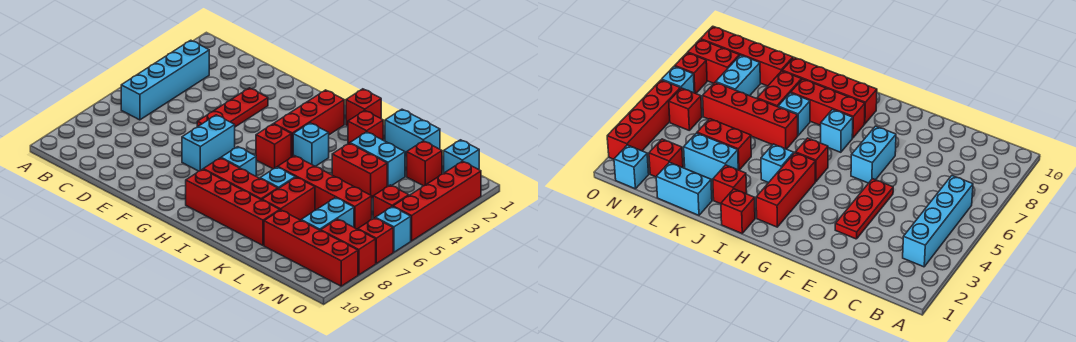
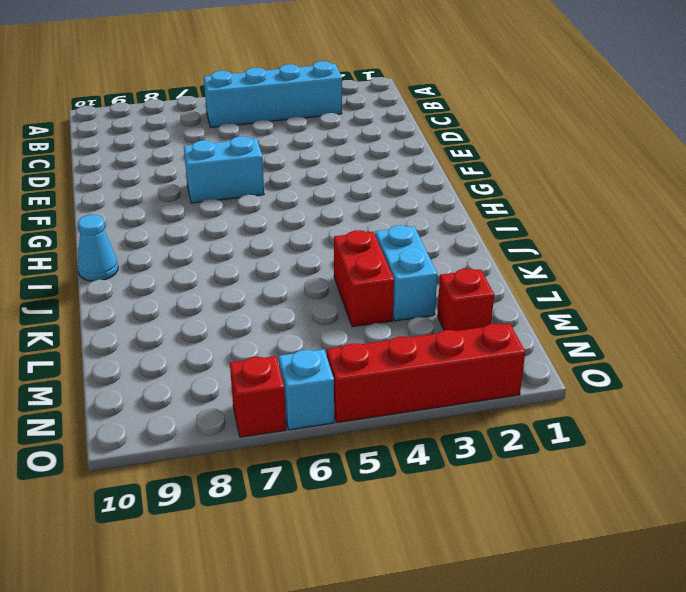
cyan 1x1 cone [77,215,118,281] -> none
none -> red 1x3 plate [197,88,268,127]
none -> red 1x3 brick [274,90,344,157]
none -> red 1x1 brick [256,124,291,169]

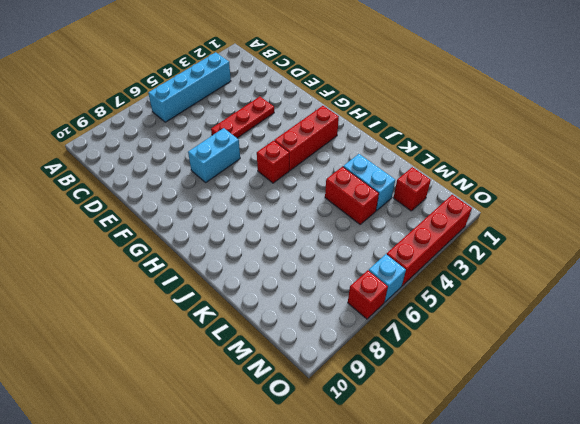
none -> cyan 1x1 brick [221,147,256,176]
none -> red 1x3 brick [203,158,278,200]
none -> red 1x4 brick [186,169,280,245]

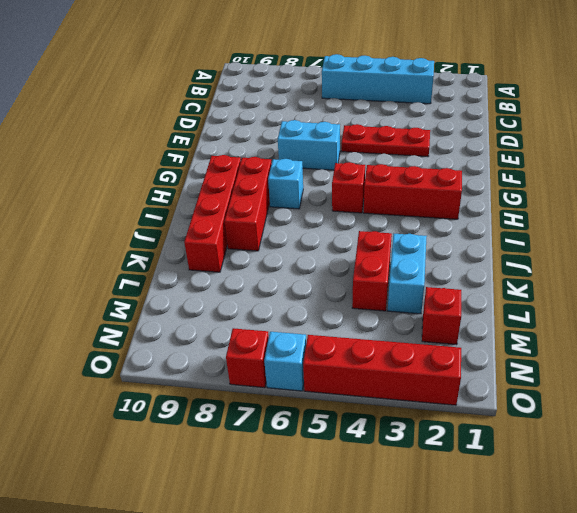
none -> red 1x1 brick [346,89,381,126]
none -> cyan 1x1 brick [293,123,329,166]
none -> red 1x1 brick [348,110,383,144]

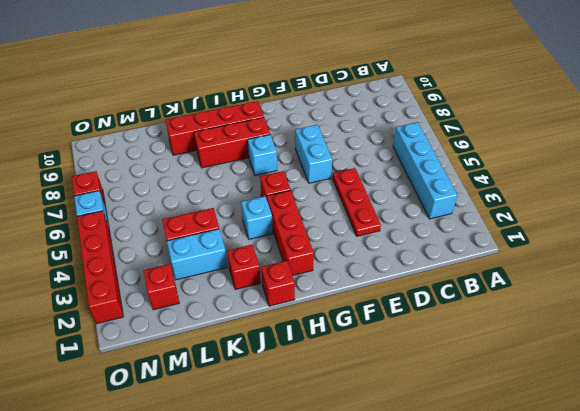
none -> red 1x4 brick [278,156,372,229]
none -> cyan 1x1 brick [260,167,295,189]
none -> cyan 1x2 brick [385,109,440,157]

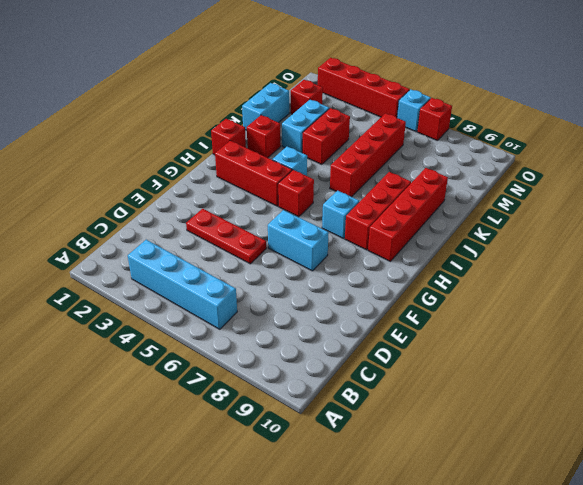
none -> cyan 1x1 brick [260,167,295,189]
none -> red 1x2 brick [262,177,315,220]
none -> red 1x4 brick [264,210,358,286]

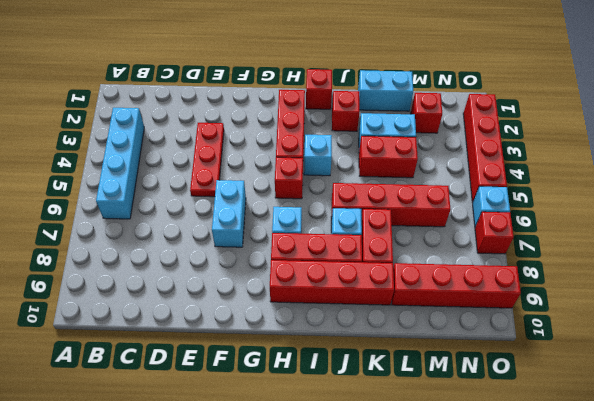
none -> cyan 1x2 brick [301,198,354,230]
none -> cyan 1x1 brick [444,140,479,173]
none -> red 1x1 brick [373,185,409,218]

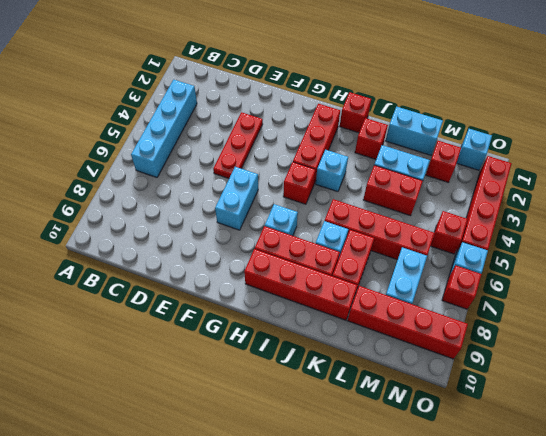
none -> red 1x2 brick [321,219,376,275]

